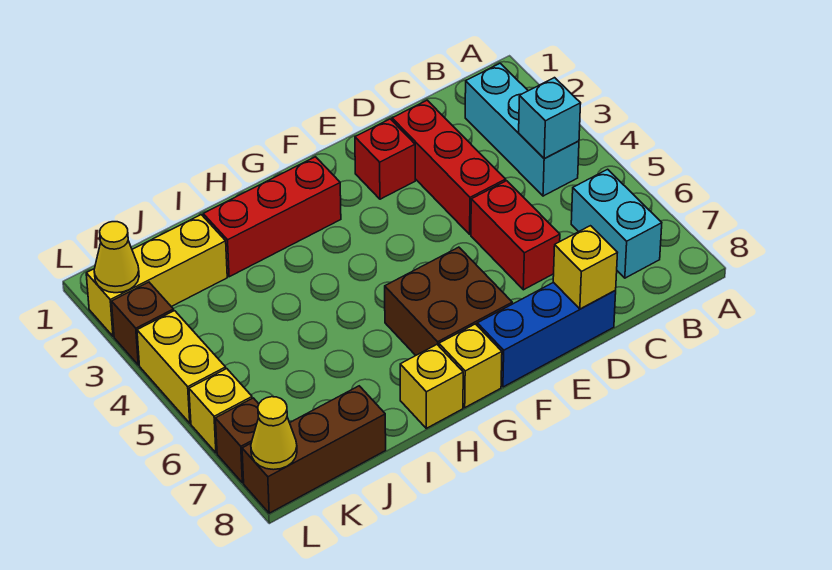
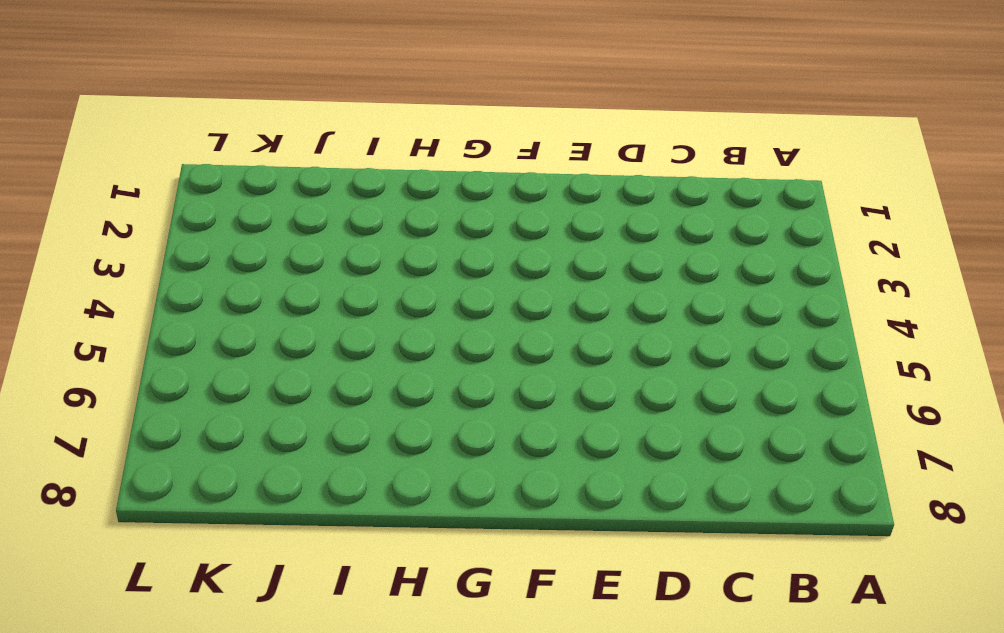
none -> cyan 1x3 brick [465,63,579,196]
none -> cyan 1x2 brick [571,169,662,278]
none -> red 1x3 brick [392,100,505,234]

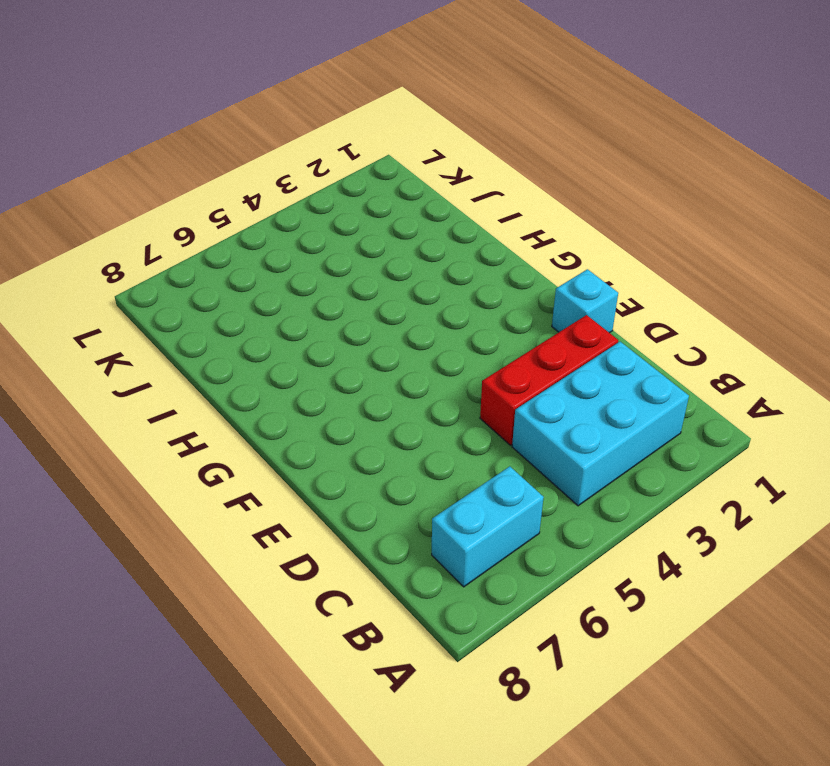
cyan 2x3 brick [512,342,689,506] -> cyan 1x3 brick [465,63,579,196]
cyan 1x1 brick [552,269,618,333] -> cyan 1x1 brick moved to [519,78,581,159]
none -> red 1x2 brick [471,181,560,290]
none -> blue 1x3 brick [477,282,616,387]
none -> red 1x1 brick [355,119,415,199]

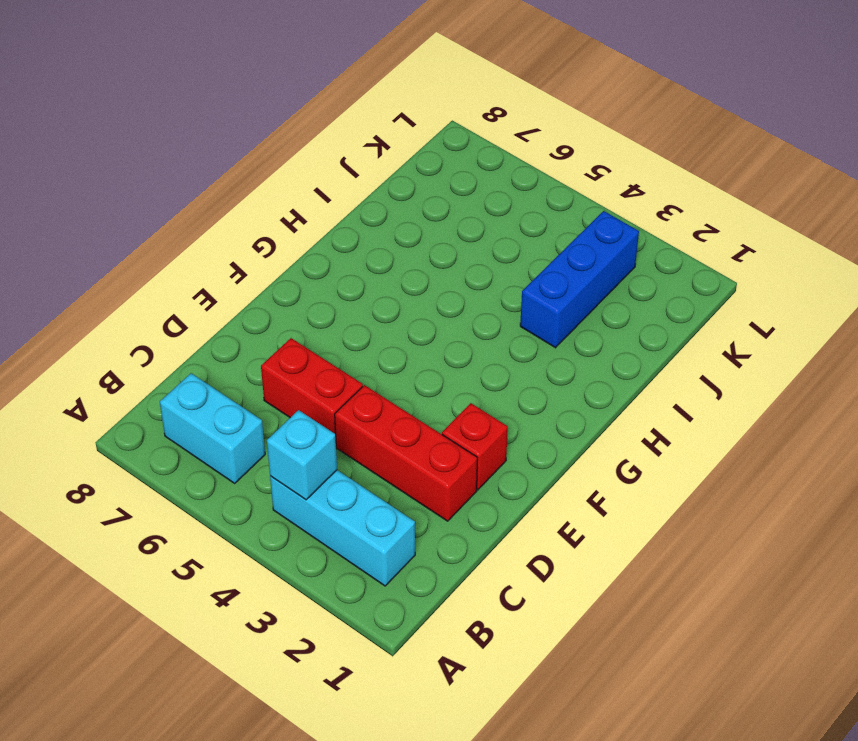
blue 1x3 brick [520,211,639,348] -> blue 1x3 brick moved to [477,282,616,387]
none -> brown 2x2 brick [385,247,512,355]
none -> red 1x3 brick [203,157,341,277]
none -> yellow 1x1 brick [439,324,502,408]

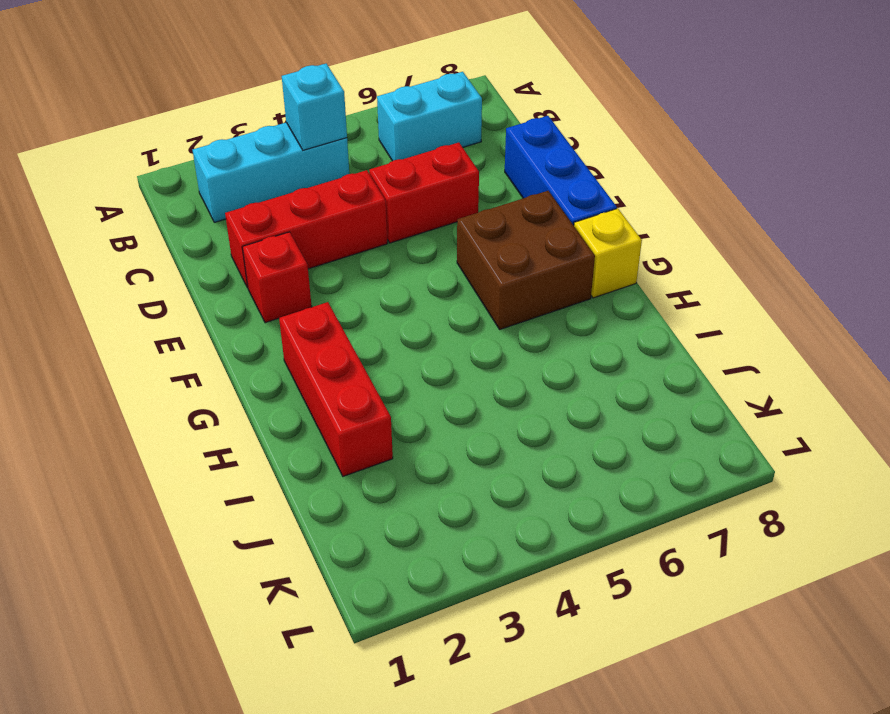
none -> yellow 1x1 brick [400,345,463,428]
none -> yellow 1x3 brick [86,215,227,336]
none -> brown 1x3 brick [242,386,386,513]

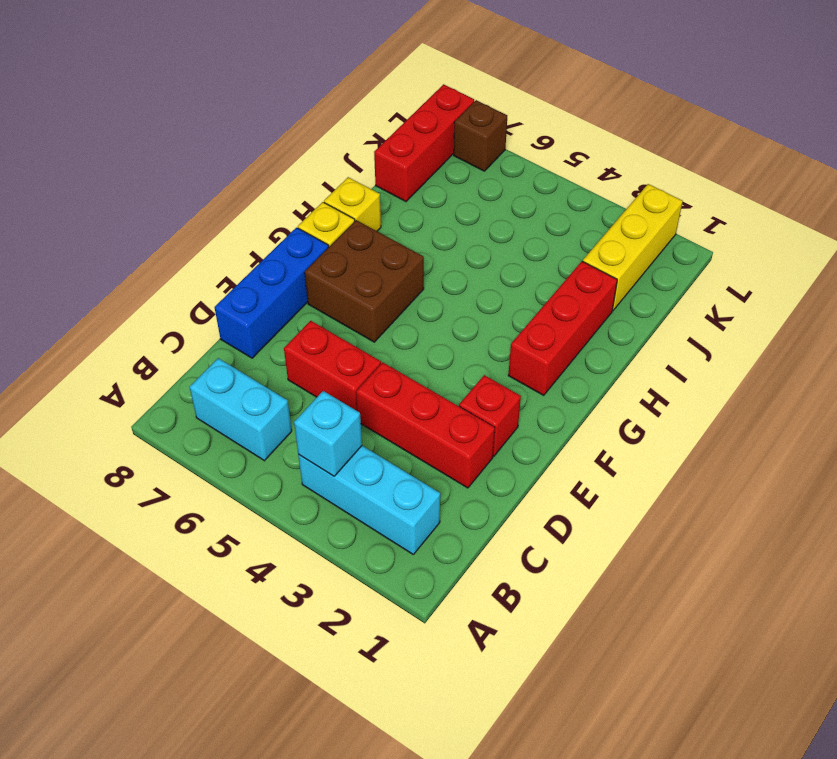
red 1x3 brick [374,84,474,202] -> brown 1x3 brick [242,386,386,513]
none -> brown 1x1 brick [112,282,174,365]
none -> yellow 1x2 brick [137,311,226,423]
none -> yellow 1x1 brick [189,369,252,453]

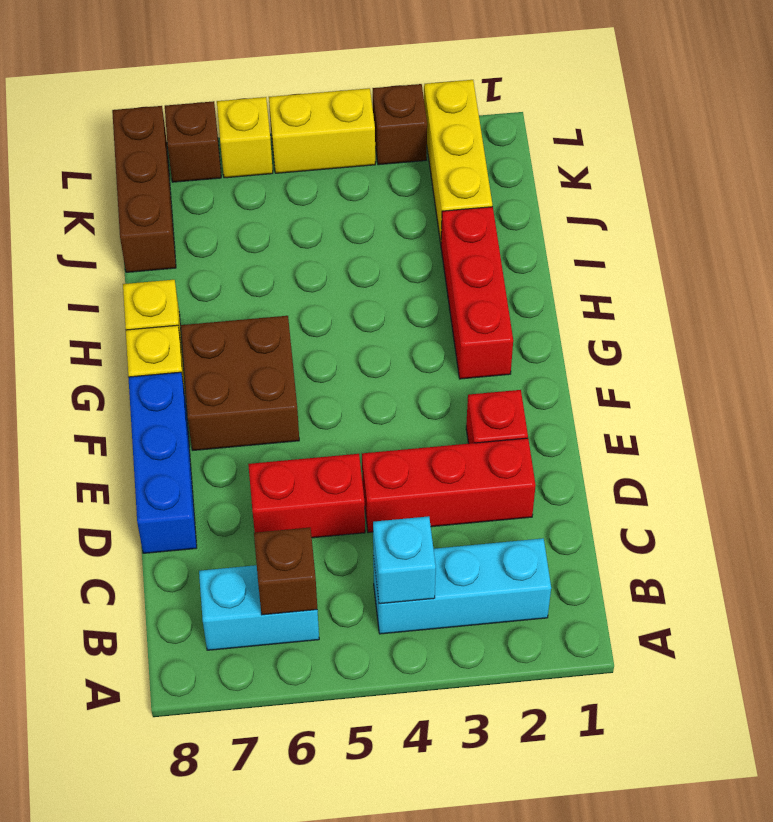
brown 1x1 brick [254,528,317,615] -> none
none -> yellow 1x1 brick [553,226,617,309]
none -> yellow 1x1 cone [94,222,139,293]
none -> yellow 1x1 cone [251,397,297,470]

